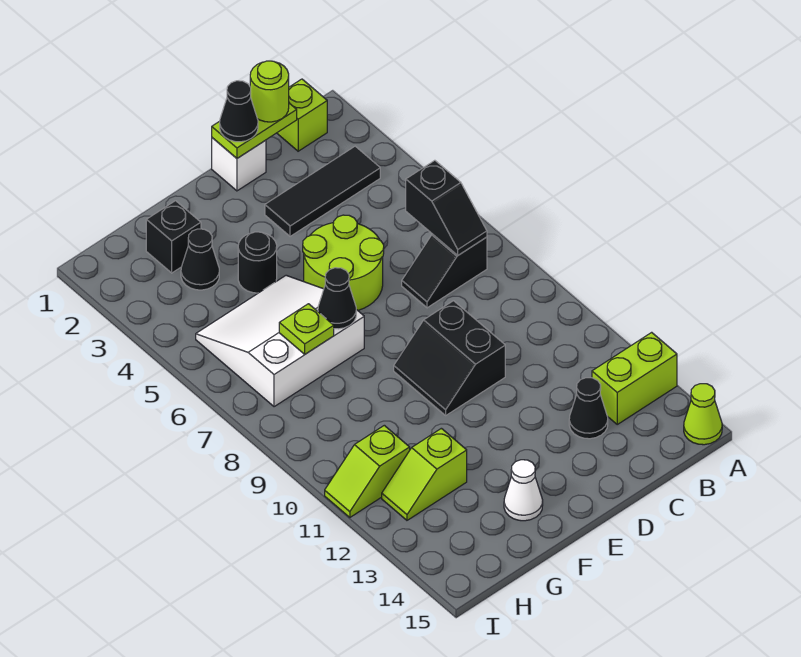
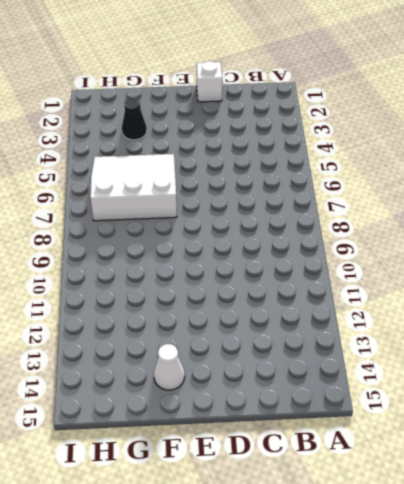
none -> lime 1x2 brick [592,332,677,424]
none -> lime 1x1 cone [684,384,722,445]
none -> lime 1x1 brick [277,79,327,151]

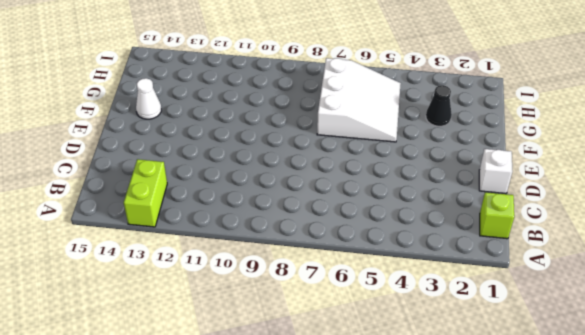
none -> lime 1x1 cone [684,384,722,445]
none -> black 1x3 tile [265,146,380,236]
none -> black 1x2 slope [402,234,487,308]

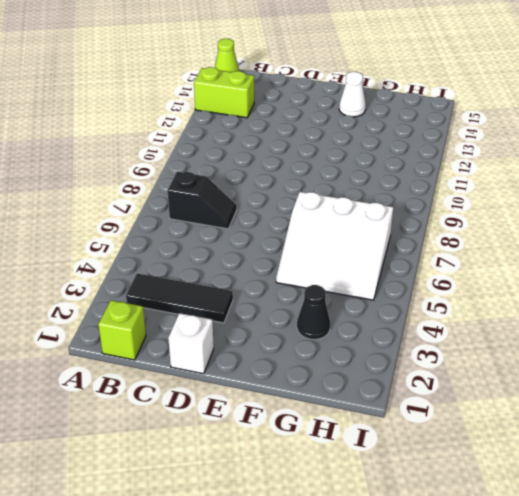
none -> black 1x1 cone [569,378,608,439]
none -> lime 2x2 round brick [303,215,384,310]
none -> black 2x2 slope [394,301,505,415]

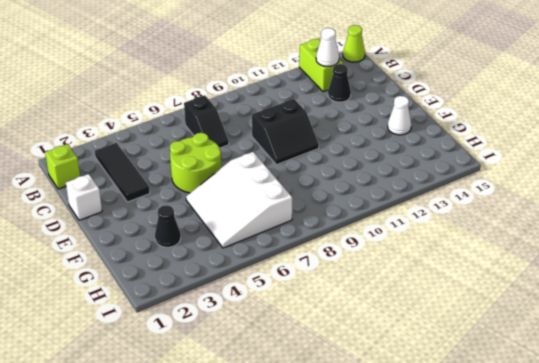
white 1x1 cone [316,28,339,66] -> none
none -> black 1x1 round brick [238,232,277,293]
none -> black 1x1 brick [146,201,201,273]
none -> lime 1x2 slope [382,428,467,520]

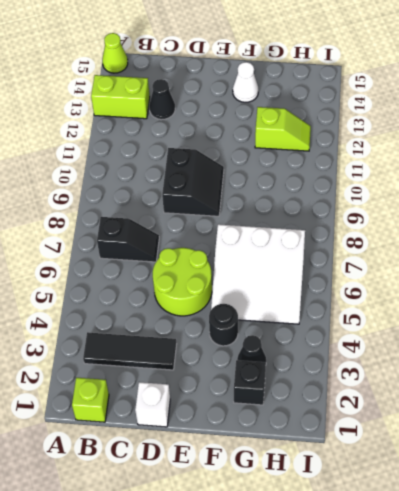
none -> lime 1x2 slope [325,425,410,517]
none -> black 1x2 slope [406,160,487,255]
none -> lime 1x2 plate [212,103,297,158]

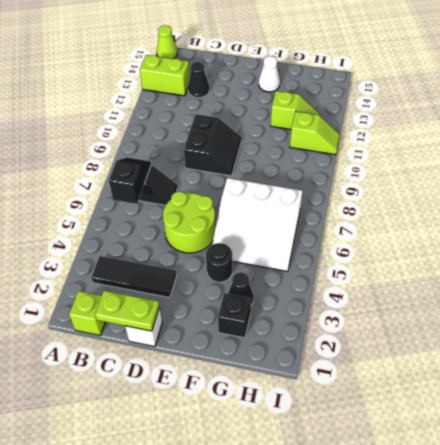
none -> black 1x1 cone [318,268,356,329]
none -> lime 1x1 plate [279,304,334,354]
none -> lime 1x1 round brick [250,61,289,122]

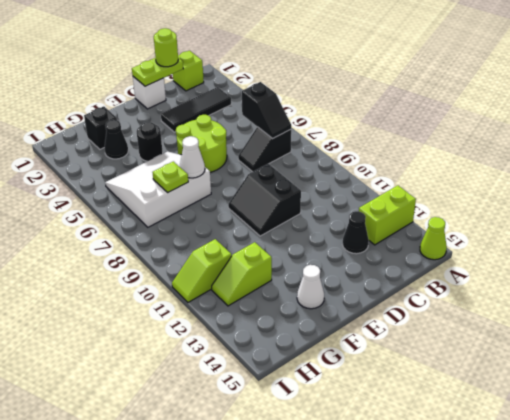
white 1x1 cone [180,136,205,178] -> black 1x1 cone [318,268,356,329]
none -> black 1x1 cone [220,81,258,142]

